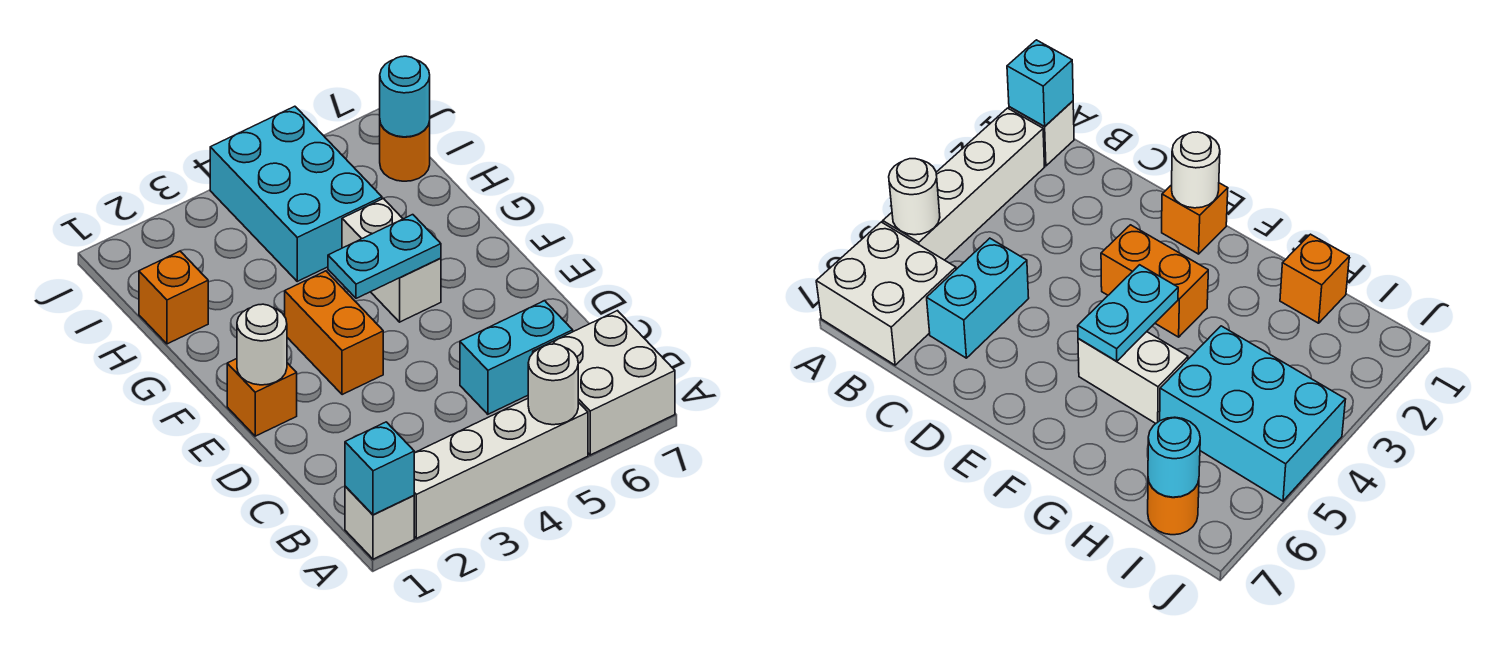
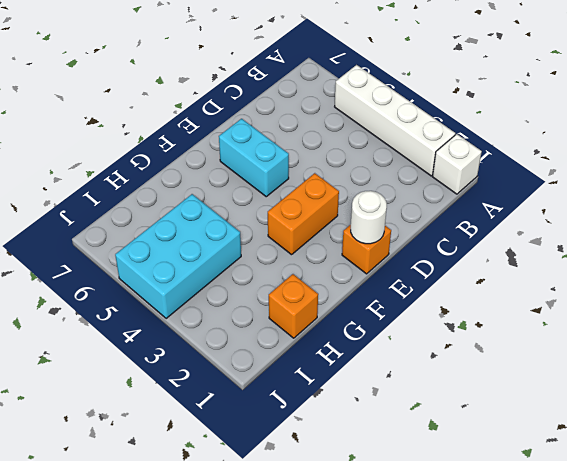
cyan 1x2 brick [219,119,289,197] -> cyan 1x2 brick moved to [460,301,573,414]
none -> white 2x2 brick [533,311,675,455]
none -> white 1x2 brick [342,198,441,322]
none -> orange 1x1 round brick [380,122,430,181]

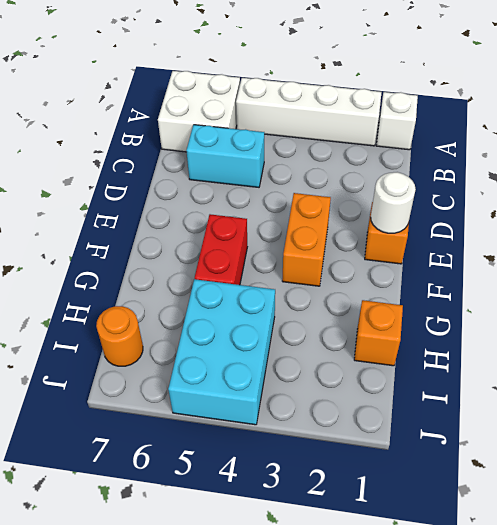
red 1x2 brick [195,214,247,285] -> white 1x2 brick [342,198,441,322]
none -> cyan 1x1 brick [345,422,414,515]
none -> white 1x1 round brick [528,344,578,425]
none -> cyan 1x2 plate [328,215,441,298]

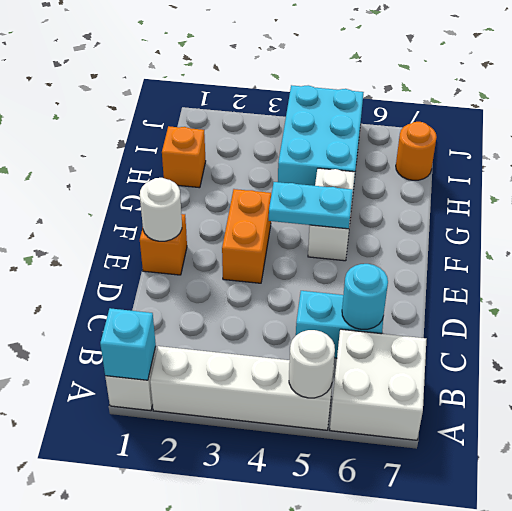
cyan 1x1 round brick [342,264,388,329] -> cyan 1x1 round brick moved to [380,56,430,137]

